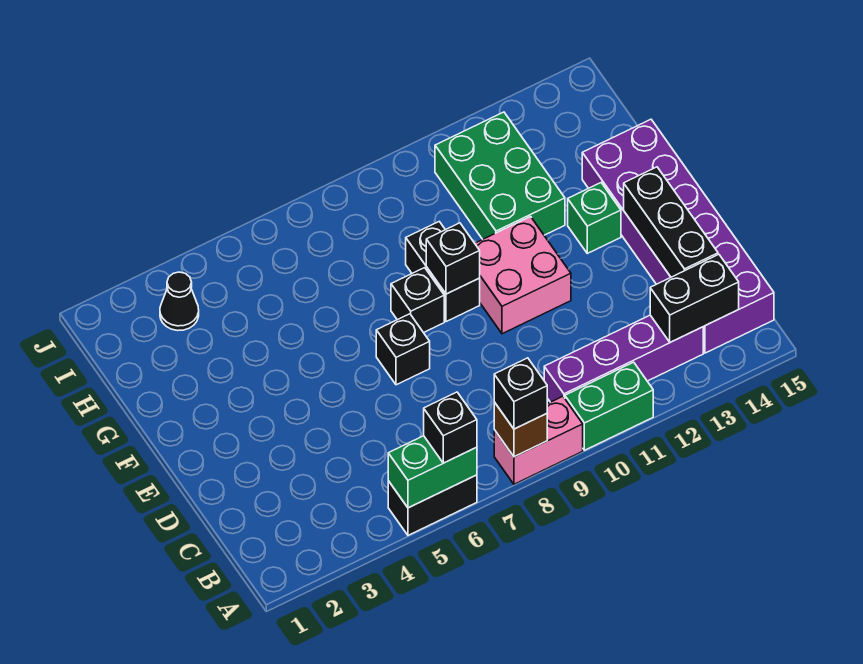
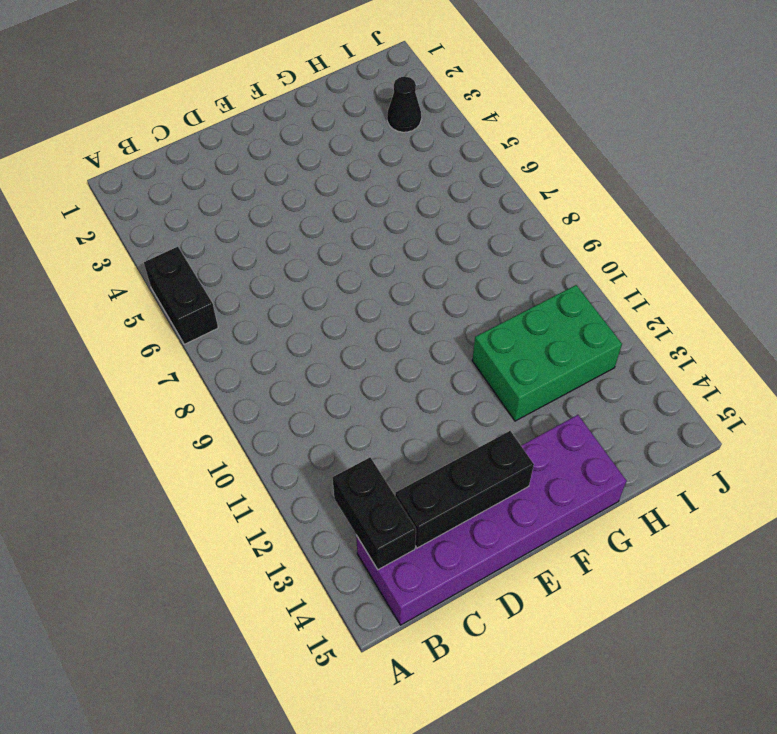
none -> pink 1x2 brick [494,397,583,484]
none -> green 1x2 brick [565,362,653,450]
none -> purple 1x4 brick [544,315,703,402]

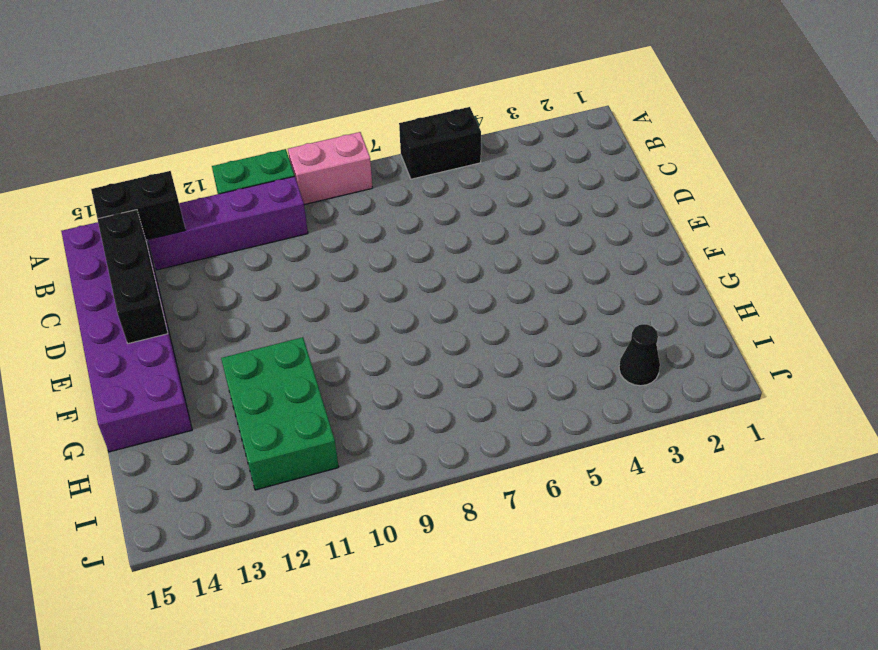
none -> black 1x1 brick [376,314,430,385]
none -> pink 2x2 brick [475,217,571,334]
none -> black 1x1 brick [391,268,444,333]

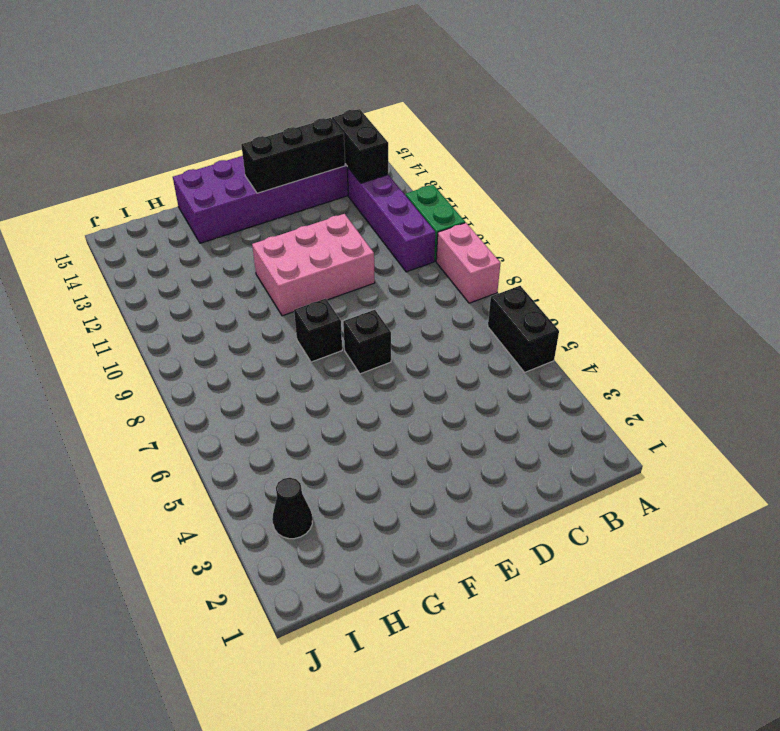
pink 2x3 brick [252,214,375,316] -> pink 2x2 brick [475,217,571,334]
none -> black 1x2 brick [406,222,480,322]
none -> green 1x1 brick [568,183,621,253]
none -> green 2x3 brick [435,112,565,239]

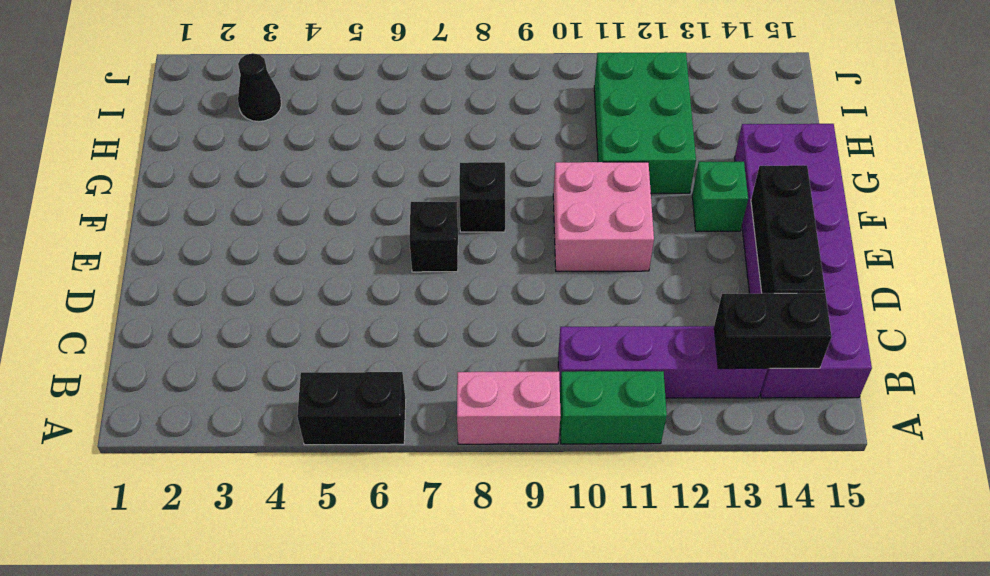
none -> black 1x2 brick [406,222,480,322]
none -> green 1x2 brick [388,436,477,508]
none -> brown 1x1 brick [494,402,547,457]

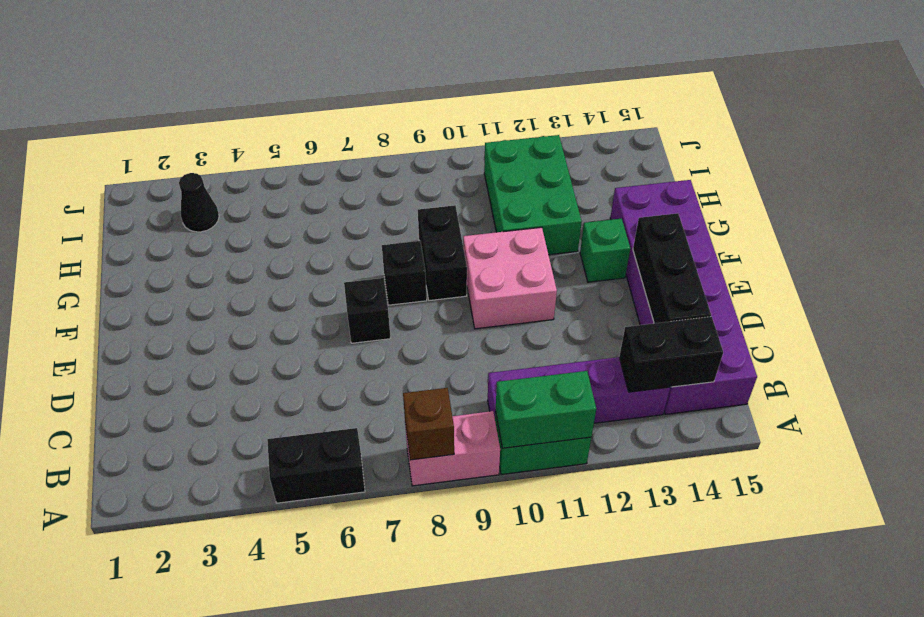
green 1x2 brick [496,371,596,448] -> green 1x2 brick moved to [388,436,477,508]
none -> black 1x1 brick [426,223,480,294]
none -> black 1x1 brick [424,392,477,463]
none -> black 1x1 brick [494,358,547,429]

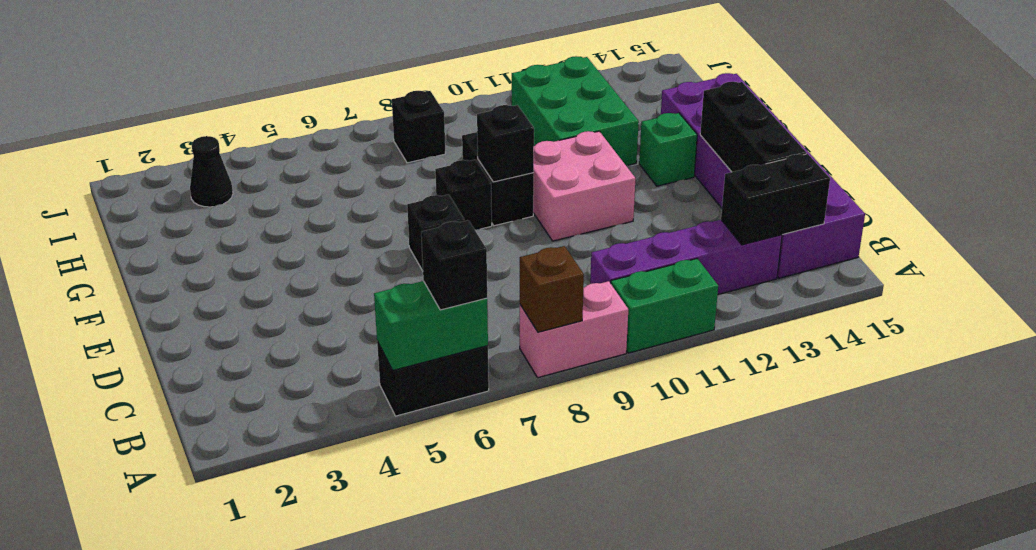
black 1x1 brick [392,91,445,163] -> black 1x1 brick moved to [494,358,547,429]

